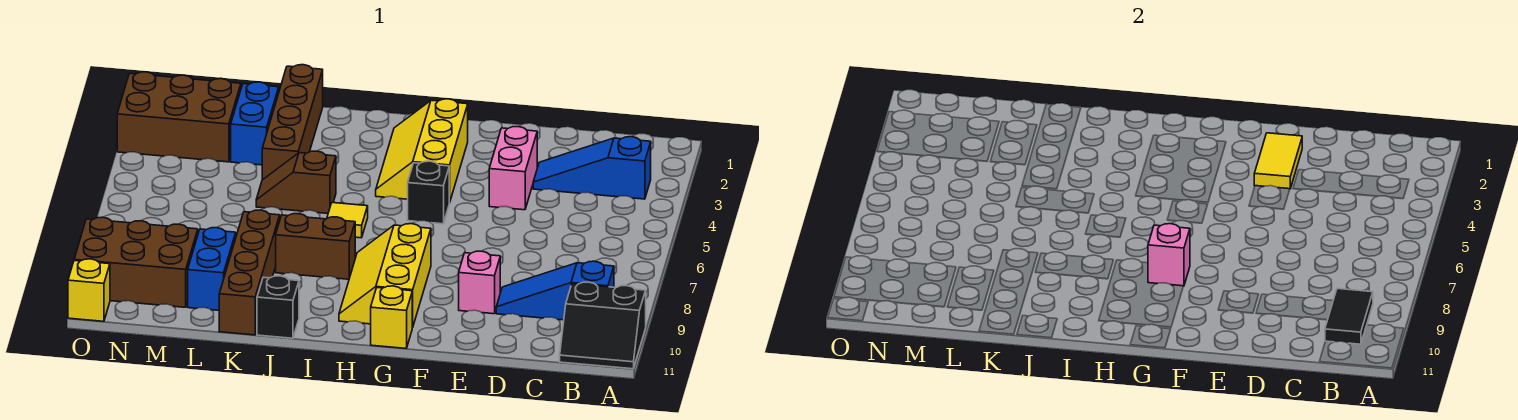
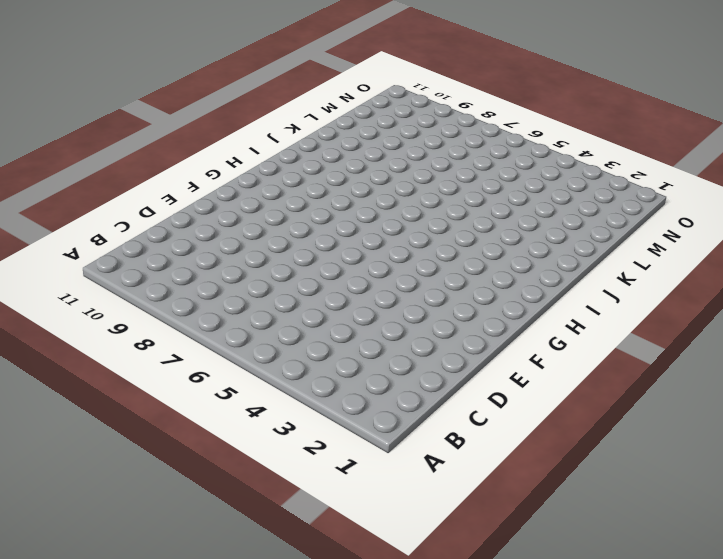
none -> black 2x2 slope [560,282,646,369]
none -> blue 1x3 slope [533,137,651,199]
none -> blue 1x3 slope [496,261,614,320]

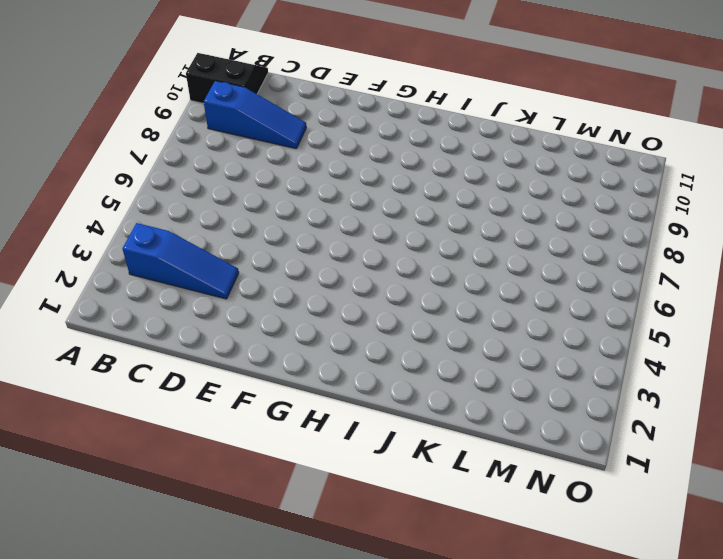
none -> pink 1x2 brick [489,127,537,210]
none -> pink 1x1 brick [459,251,500,314]
none -> yellow 2x3 slope [376,99,468,203]

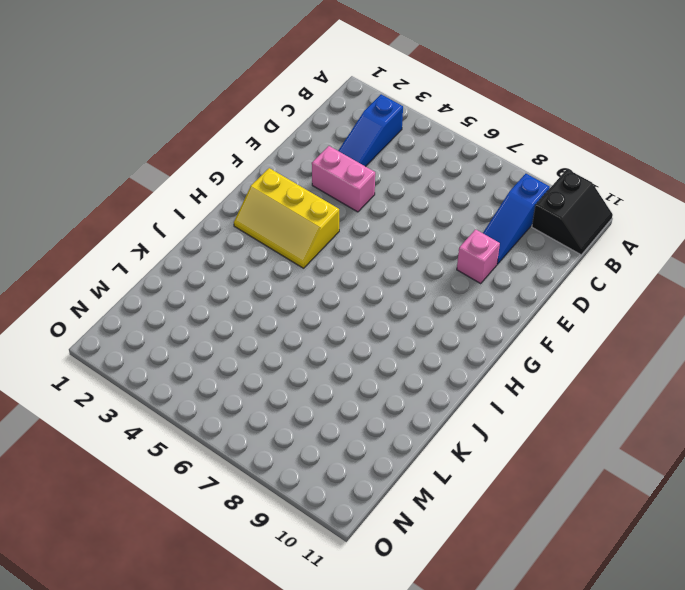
none -> black 1x1 brick [408,161,449,224]
none -> yellow 2x3 slope [339,224,431,327]
none -> yellow 1x1 brick [371,286,413,348]

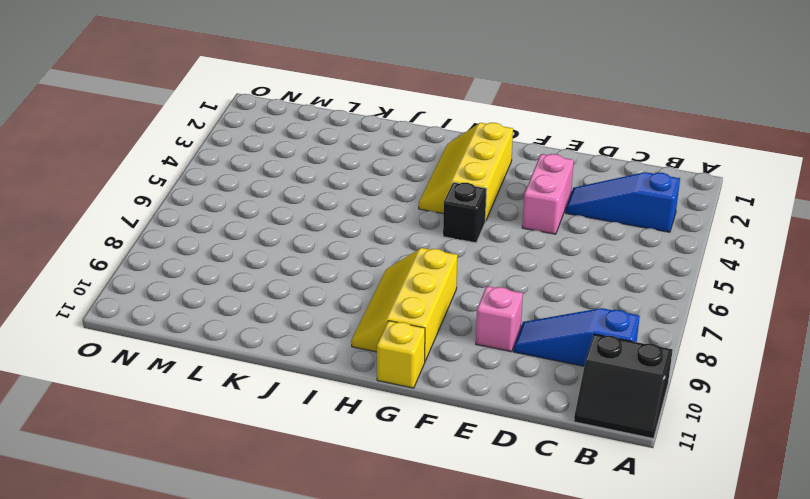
none -> yellow 1x1 tile [327,203,368,238]
none -> brown 1x2 brick [276,214,355,279]
none -> brown 1x2 slope [256,151,336,213]

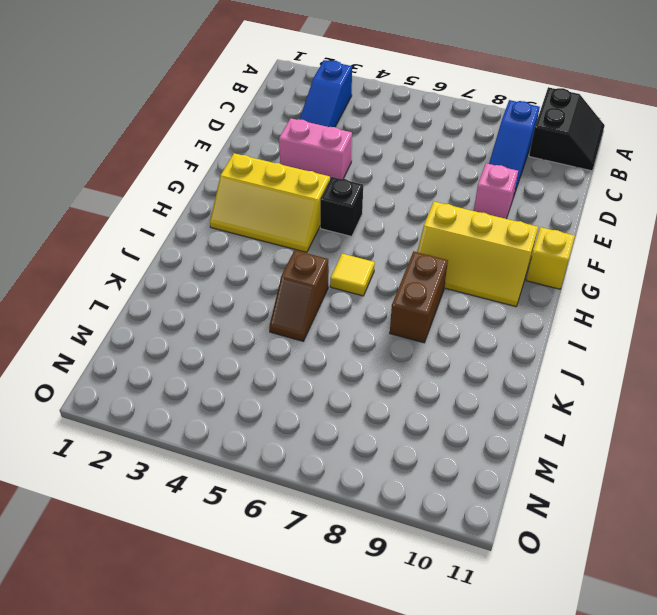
none -> black 1x1 brick [257,276,299,338]
none -> brown 1x4 brick [262,65,323,180]
none -> brown 1x4 brick [219,210,280,335]

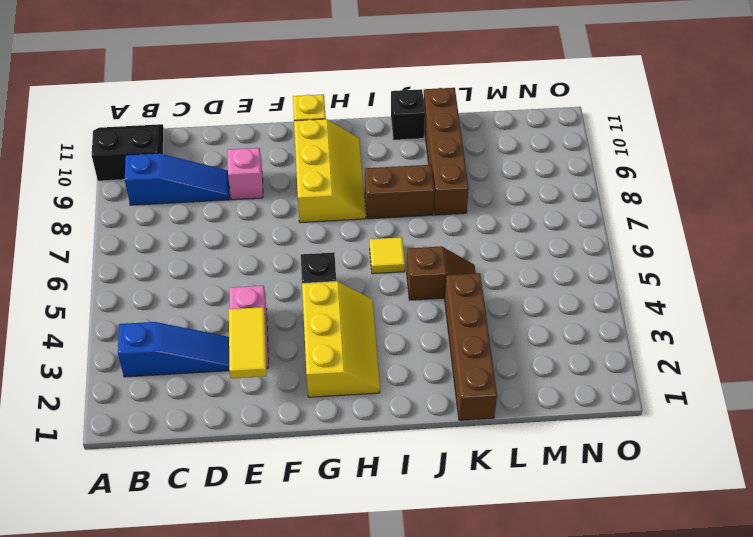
none -> blue 1x2 brick [231,82,279,165]
none -> blue 1x2 brick [188,228,236,310]
none -> brown 2x3 brick [117,72,241,162]

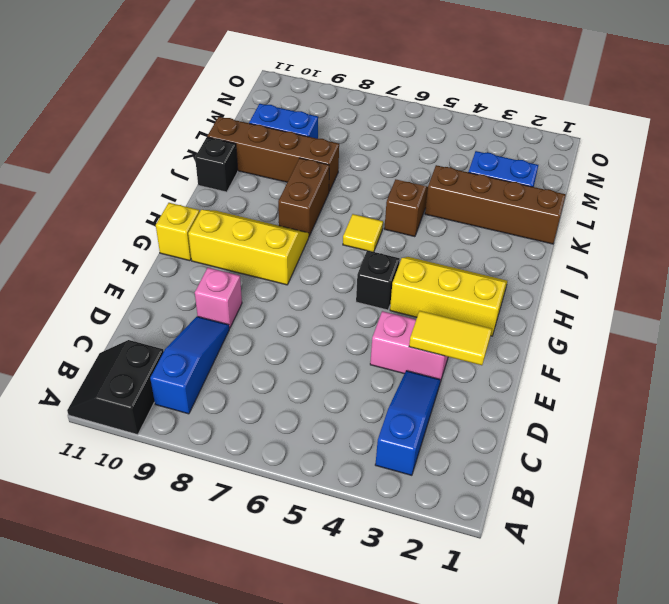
none -> brown 2x3 brick [117,72,241,162]
none -> brown 2x3 brick [74,217,198,307]
none -> yellow 1x1 brick [68,259,110,321]

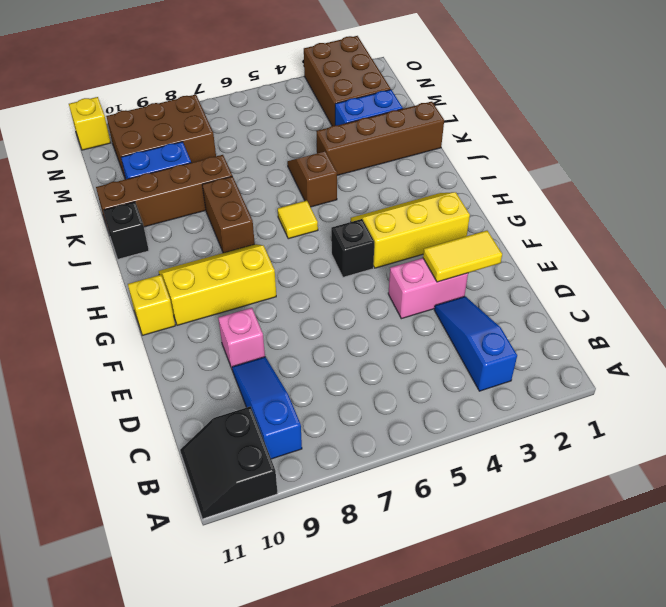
brown 2x3 brick [106,95,216,179] -> brown 2x3 brick turned to [74,217,198,307]
none -> black 1x2 tile [1325,289,1373,344]
none -> pink 1x1 brick [1148,224,1190,286]

